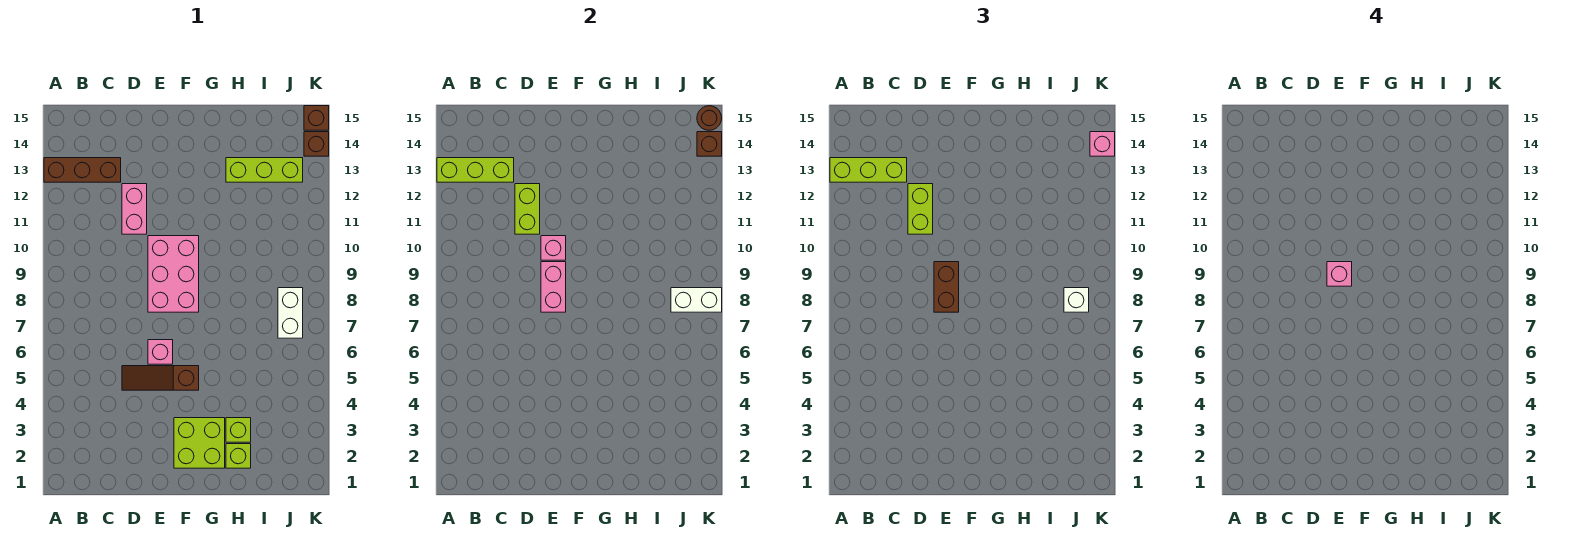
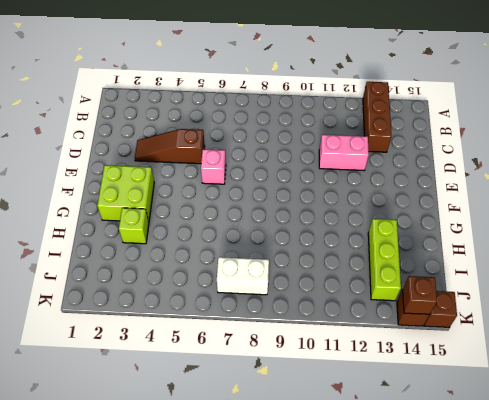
brown 1x3 slope [135,129,205,164] -> brown 1x3 slope turned to [122,366,199,390]
none -> pink 2x3 brick [148,236,199,312]
none -> lime 1x1 brick [226,444,251,468]
none -> lime 1x3 brick [437,158,514,182]

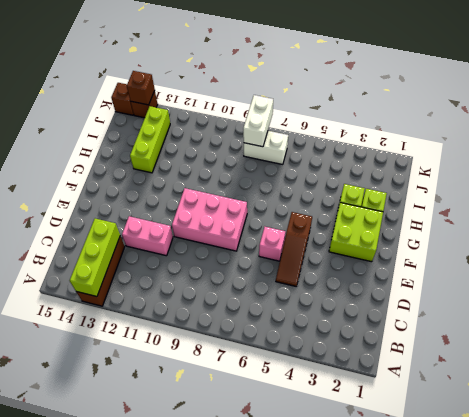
none -> lime 1x2 brick [515,184,540,234]
none -> pink 1x2 brick [541,262,566,312]
none -> pink 1x1 brick [541,236,566,260]

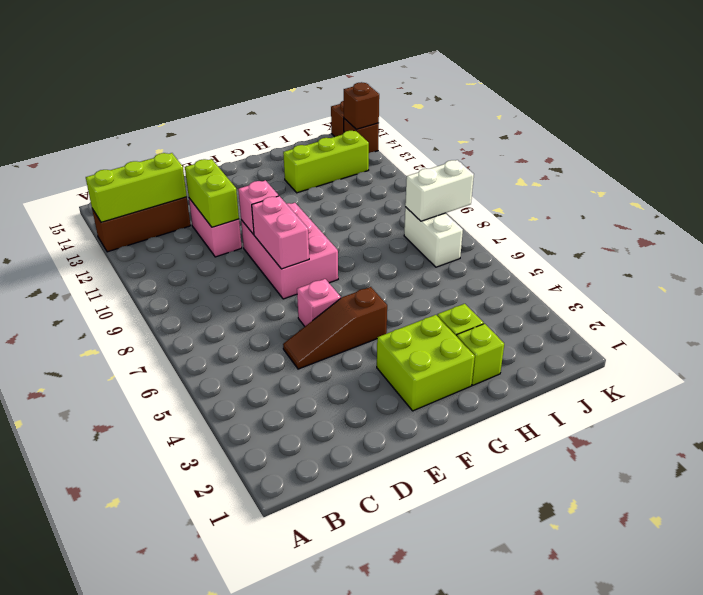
none -> brown 1x1 round brick [697,106,722,130]
none -> lime 1x3 brick [830,158,907,182]
none -> lime 1x2 brick [908,184,933,234]

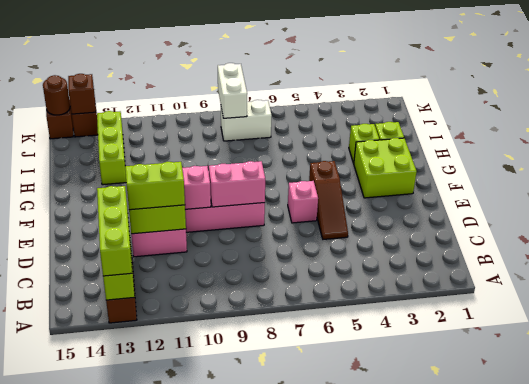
none -> brown 1x2 brick [934,262,959,312]
none -> white 1x1 brick [1064,288,1089,312]
none -> pink 1x1 brick [1090,132,1115,156]

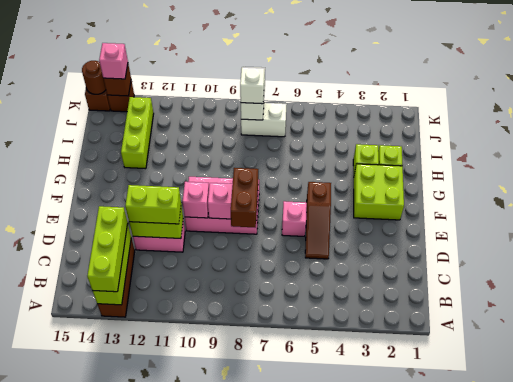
brown 1x2 brick [231,168,258,227] -> brown 1x2 brick turned to [934,262,959,312]
none -> pink 1x1 brick [1327,262,1352,286]

